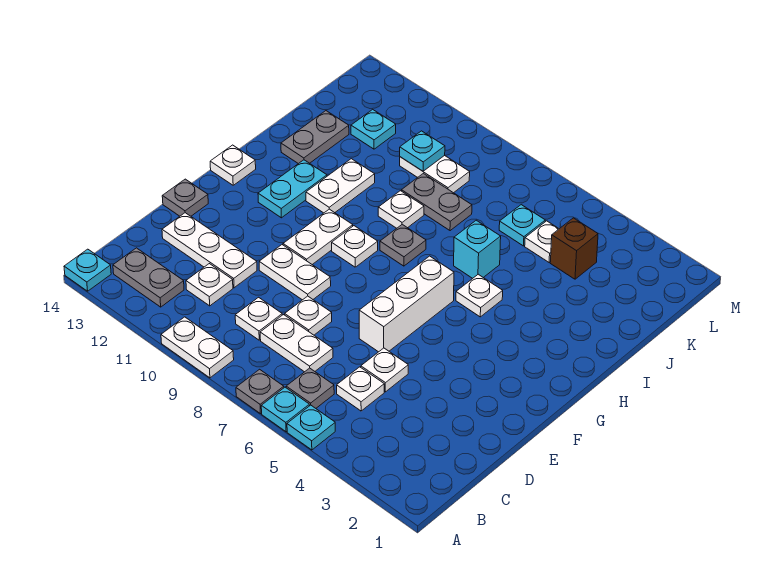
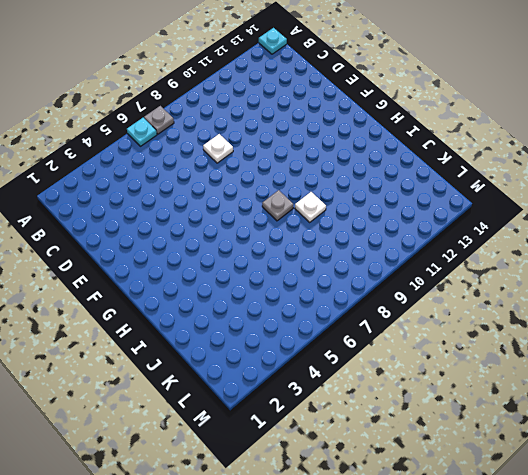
none -> cyan 1x1 plate [287,405,335,450]
none -> white 1x2 plate [161,317,234,378]
none -> grey 1x1 plate [286,368,334,408]
none -> grey 1x2 plate [113,248,184,307]

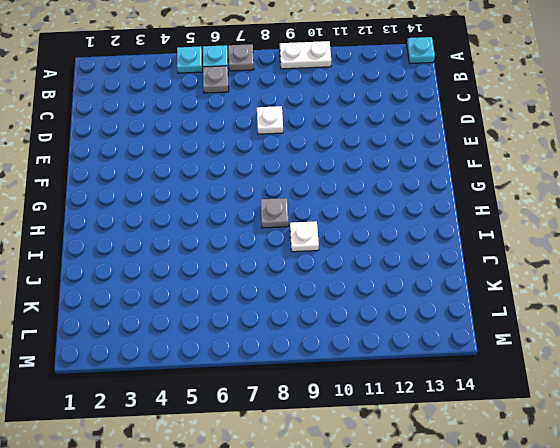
none -> grey 1x2 plate [113,248,184,307]
none -> white 1x1 plate [337,367,384,411]
none -> white 1x2 plate [260,315,333,372]
none -> white 1x1 plate [235,297,282,340]

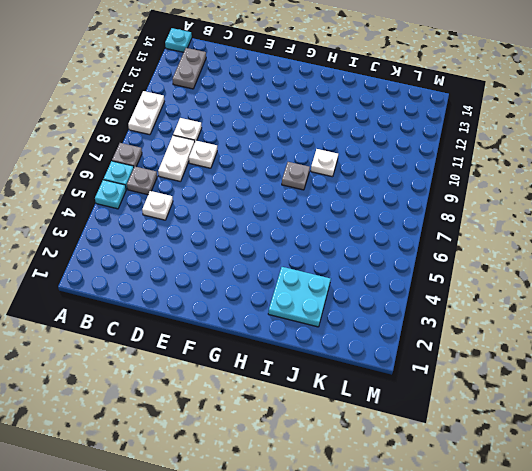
cyan 2x2 plate [268,267,331,327] -> none
none -> white 1x1 plate [186,264,233,306]
none -> white 1x1 plate [361,348,408,392]
none -> white 1x3 plate [162,213,257,288]
none -> white 1x3 brick [359,256,454,352]

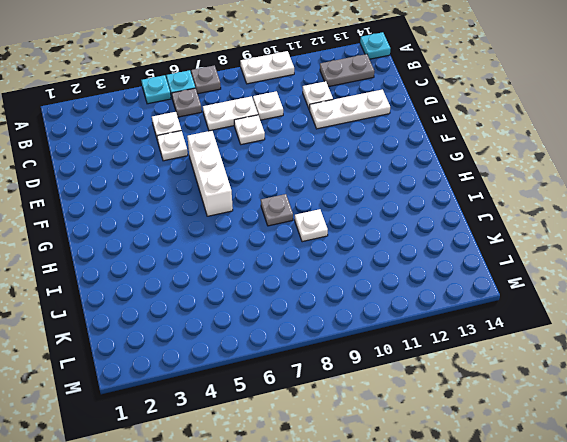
none -> white 1x2 plate [259,245,331,300]
none -> grey 1x1 plate [162,179,208,216]
none -> white 1x2 plate [283,209,353,264]
none -> white 1x1 plate [332,226,378,267]

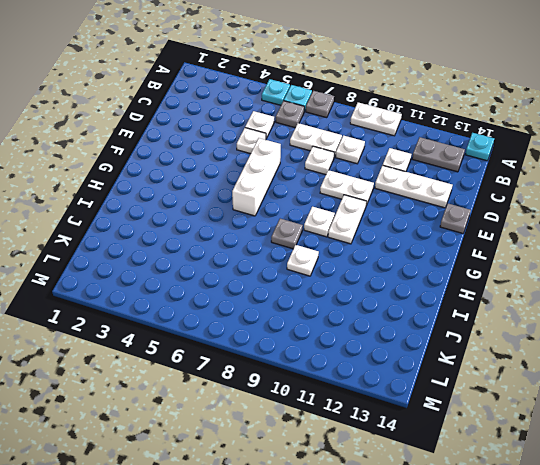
none -> cyan 1x2 plate [258,160,327,218]
none -> white 1x1 plate [210,145,256,185]
none -> white 1x1 plate [456,274,503,317]
none -> white 1x2 plate [306,159,375,213]

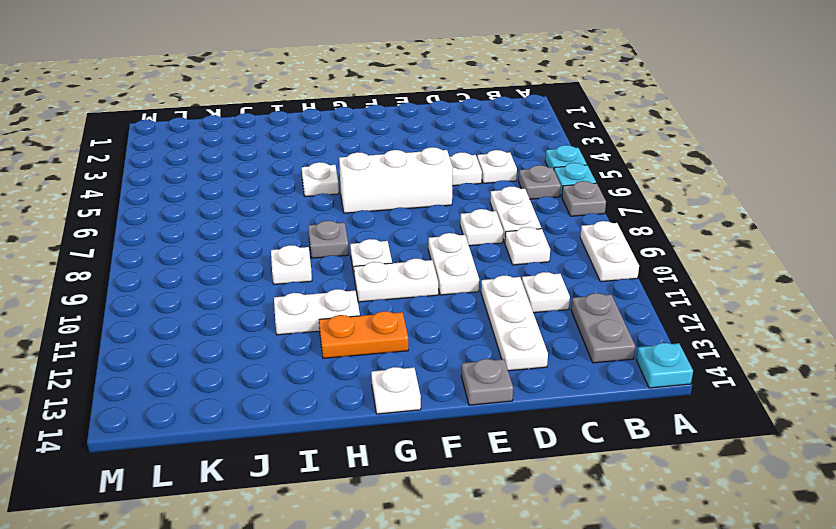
orange 1x2 plate [319,311,408,358] -> cyan 1x2 plate [258,160,327,218]
none -> cyan 1x1 brick [454,220,501,278]
none -> grey 1x2 plate [281,111,349,164]
none -> grey 1x2 plate [402,173,472,231]
none -> brown 1x1 brick [550,218,598,279]

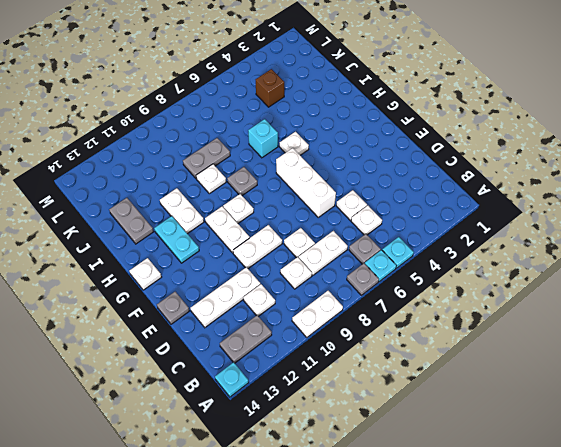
none -> white 1x1 plate [525,221,559,262]
none -> cyan 1x1 plate [499,205,545,246]
none -> white 1x2 plate [400,155,470,193]
none -> cyan 1x1 plate [351,109,396,149]

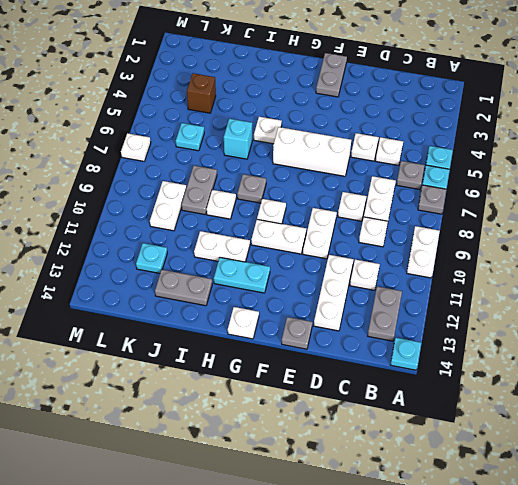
grey 1x2 plate [316,53,347,97] -> none
white 1x1 plate [121,133,151,161] -> white 1x1 plate moved to [525,221,559,262]
none -> cyan 1x1 plate [400,131,445,171]

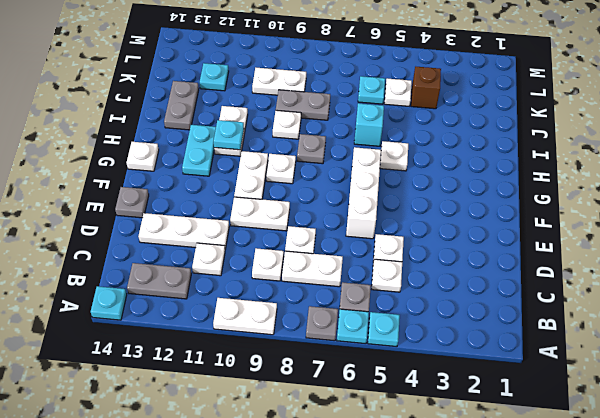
cyan 1x1 plate [214,120,244,150] -> cyan 1x1 plate moved to [400,131,445,171]

